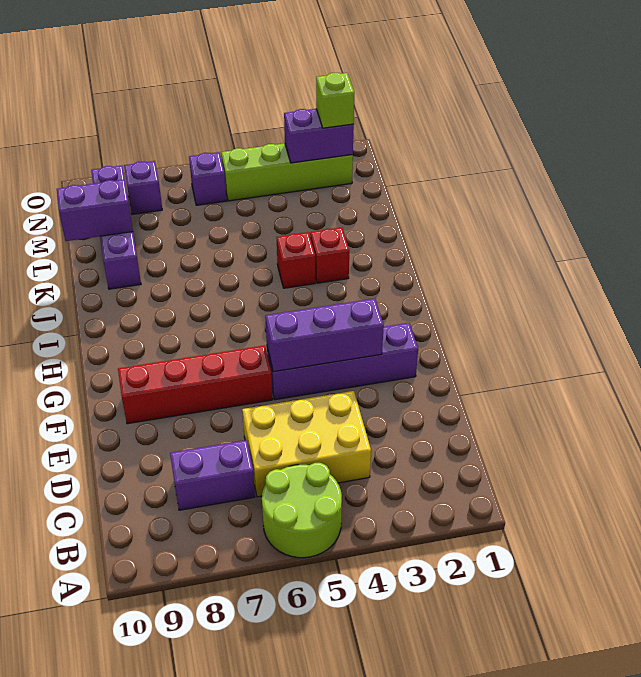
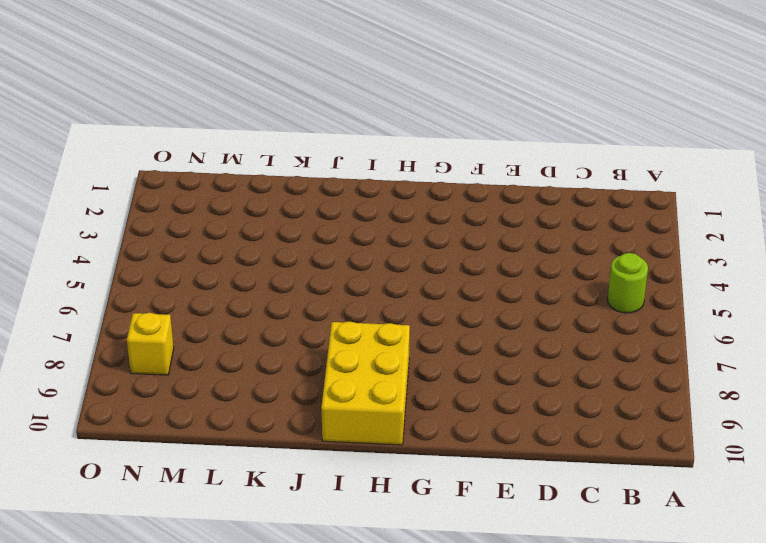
lime 1x1 round brick [608,253,648,313] -> lime 2x2 round brick [262,463,342,558]
yellow 2x3 brick [321,321,410,445] -> yellow 2x3 brick moved to [242,391,371,497]
yellow 1x1 brick [127,313,174,375] -> purple 1x1 brick [124,161,162,214]
none -> purple 1x2 brick [170,440,255,510]
none -> purple 1x4 brick [267,323,418,400]
none -> red 1x4 brick [118,345,273,424]

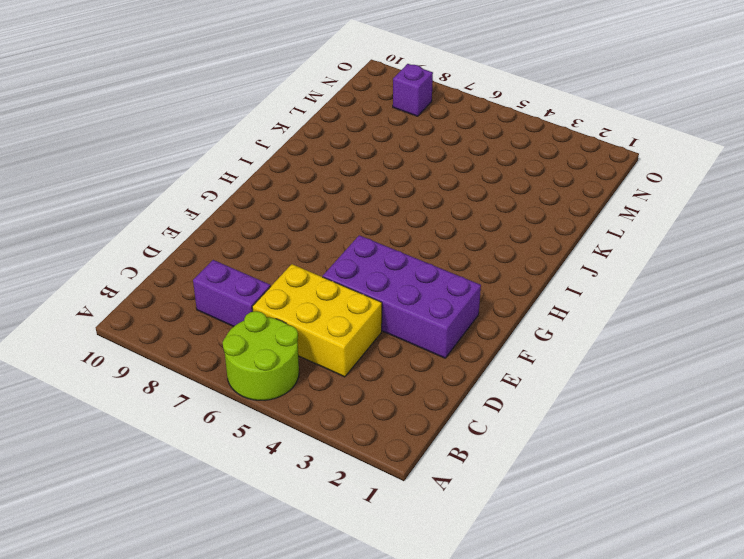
purple 2x4 brick [323,235,481,358] -> purple 1x4 brick [267,323,418,400]
none -> red 1x4 brick [118,345,273,424]
none -> red 1x1 brick [310,227,349,283]
none -> red 1x1 brick [277,232,315,288]

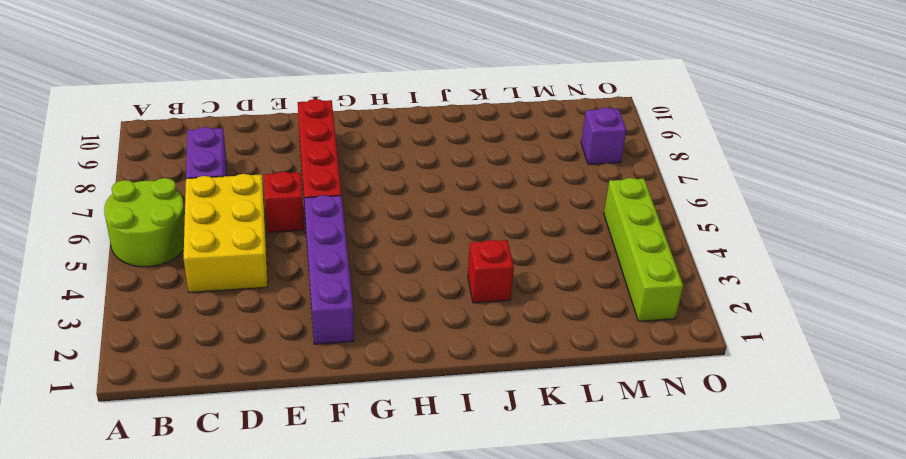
red 1x1 brick [264,172,304,232] -> red 1x1 brick moved to [277,232,315,288]
none -> purple 1x4 brick [91,166,141,289]
none -> purple 1x1 brick [189,152,227,205]
none -> purple 1x3 brick [265,299,384,372]

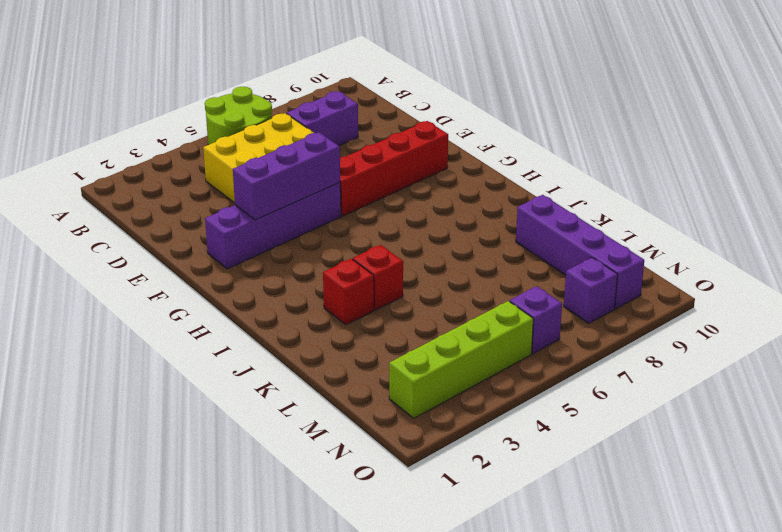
none -> purple 1x2 brick [57,179,133,241]
none -> purple 1x2 brick [284,109,354,163]
none -> lime 1x1 brick [316,73,354,128]

